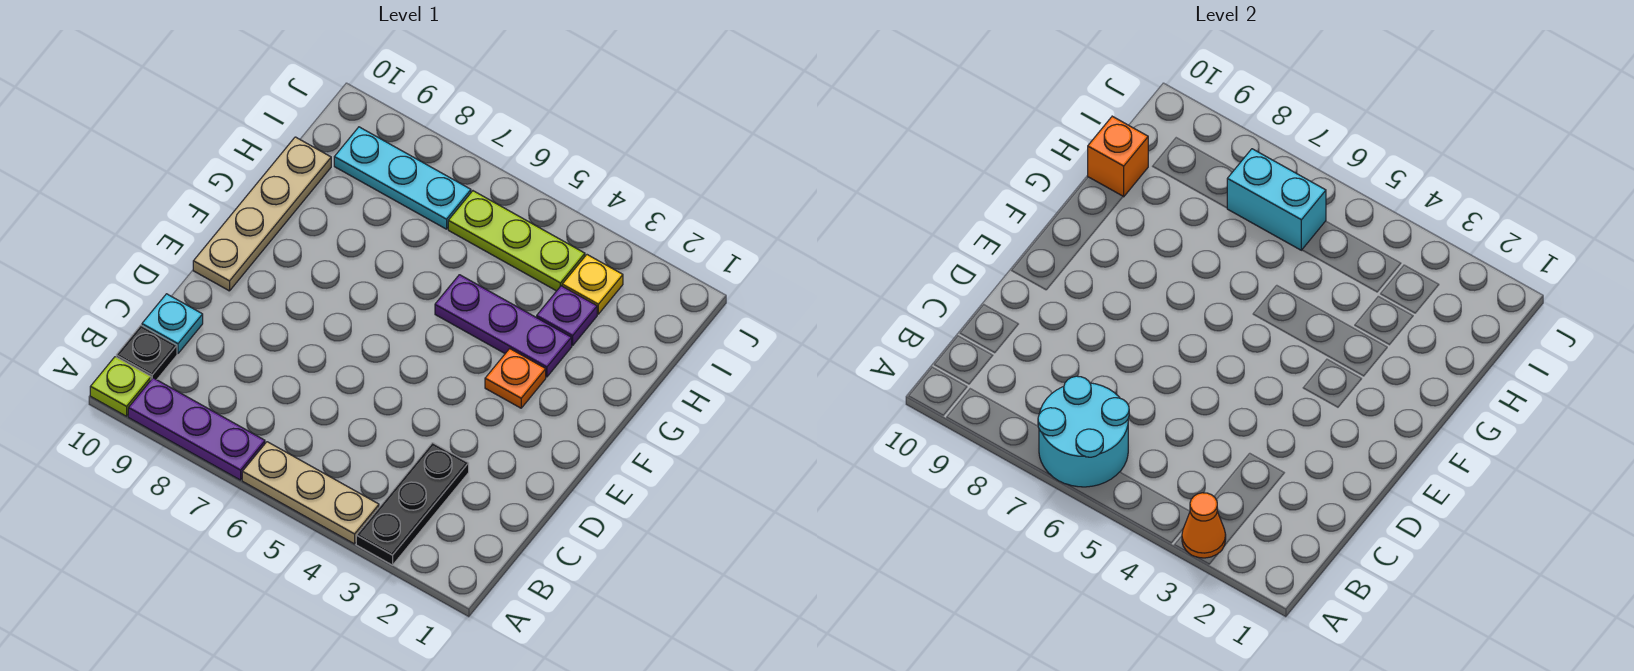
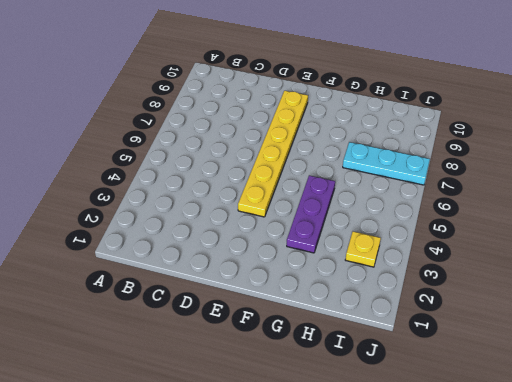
yellow 1x6 plate [238,91,308,217] -> none
cyan 1x3 plate [343,142,430,185] -> cyan 1x3 plate turned to [334,127,471,229]
none -> black 1x3 plate [356,443,469,565]
none -> tan 1x3 plate [242,442,379,544]
none -> purple 1x3 plate [128,378,265,480]

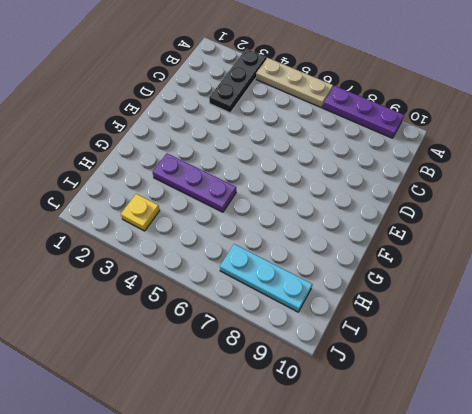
none -> lime 1x1 plate [90,357,151,416]
none -> black 1x1 plate [116,325,177,380]
none -> cyan 1x1 plate [142,294,203,354]

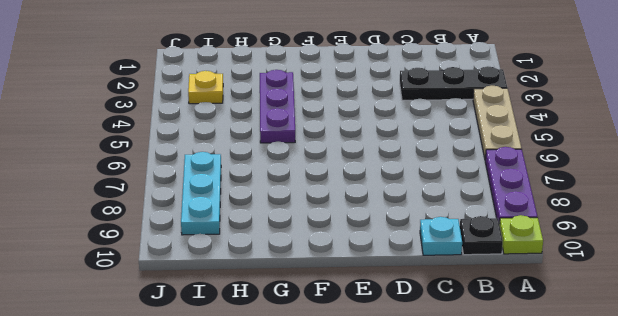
none -> tan 1x4 plate [193,137,331,291]
none -> orange 1x1 plate [485,349,546,408]
none -> purple 1x1 plate [537,286,597,345]

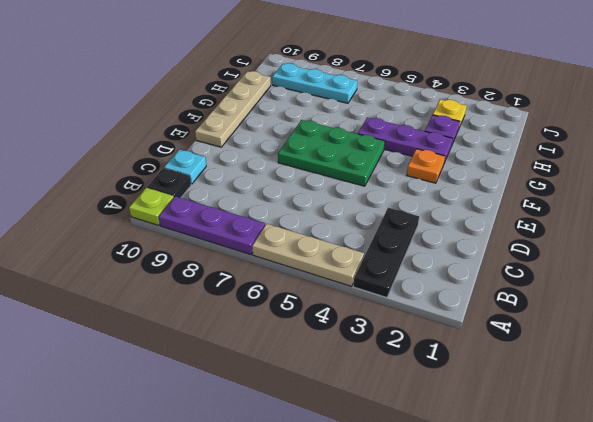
green 2x3 plate [278,120,385,186] -> none
none -> lime 1x3 plate [448,191,585,291]
none -> orange 1x1 cone [1182,493,1226,558]
none -> cyan 2x2 round brick [1038,376,1129,487]

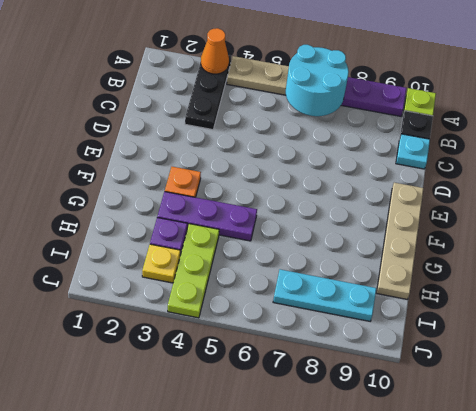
lime 1x3 plate [168,224,219,318] -> lime 1x3 plate turned to [448,191,585,291]
none -> orange 1x1 brick [1088,116,1148,197]
none -> cyan 1x2 brick [1227,149,1326,250]

